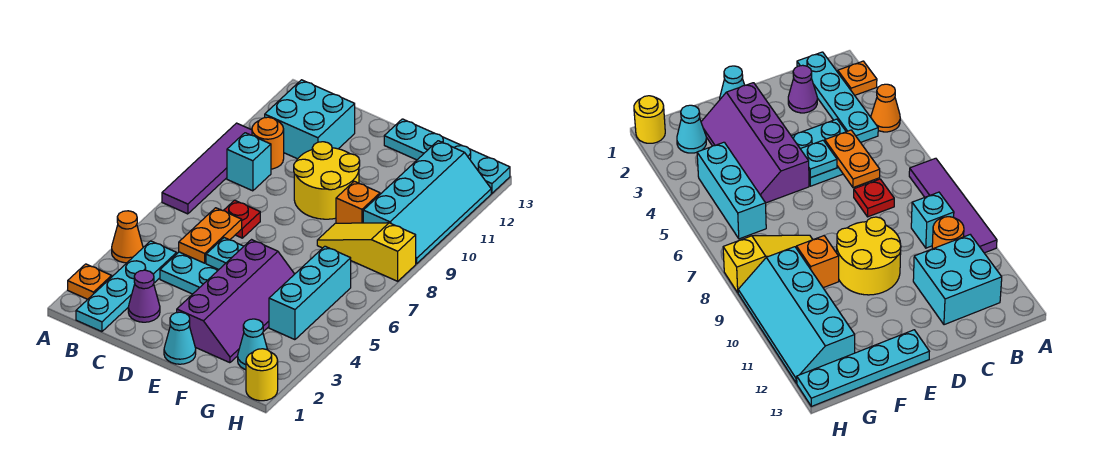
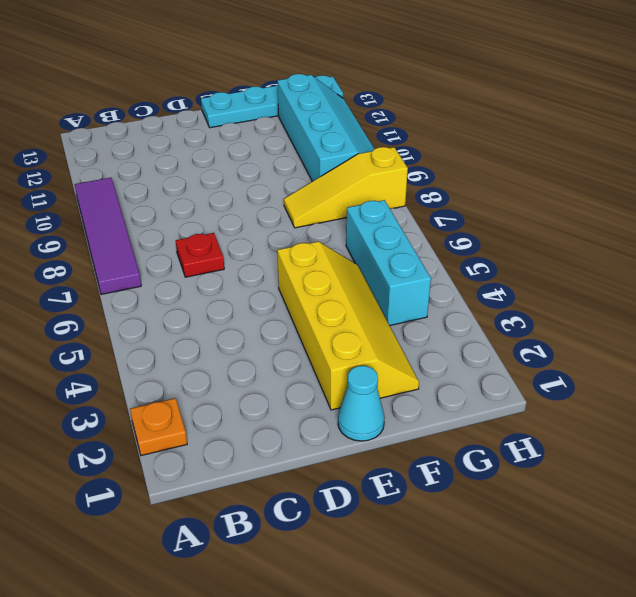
yellow 2x4 slope [277,241,419,410] -> purple 2x4 slope [177,240,294,363]
none -> orange 1x1 cone [112,211,143,263]
none -> cyan 1x4 plate [76,241,177,332]
none -> cyan 1x1 brick [227,133,271,191]

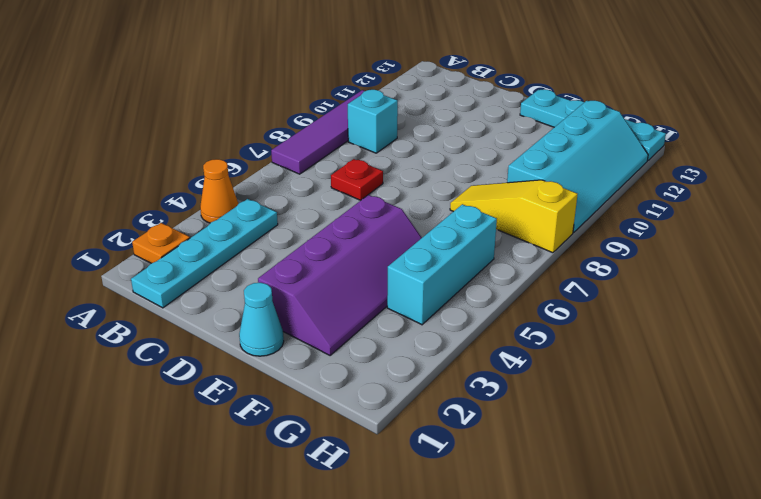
none -> orange 1x1 round brick [252,117,284,169]
none -> cyan 2x2 brick [265,80,355,159]
none -> purple 1x1 cone [128,270,160,322]

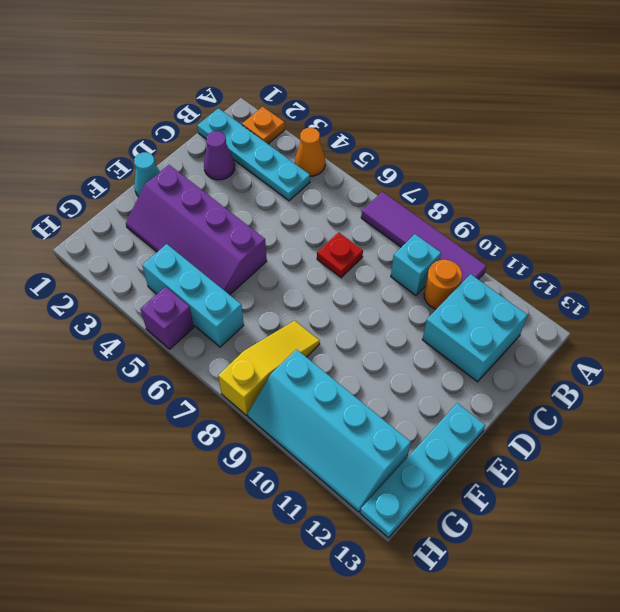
purple 1x1 brick [140,287,194,349] -> none
none -> cyan 2x2 plate [160,252,218,294]
none -> yellow 2x2 round brick [294,142,360,219]
none -> orange 1x1 brick [336,181,380,223]

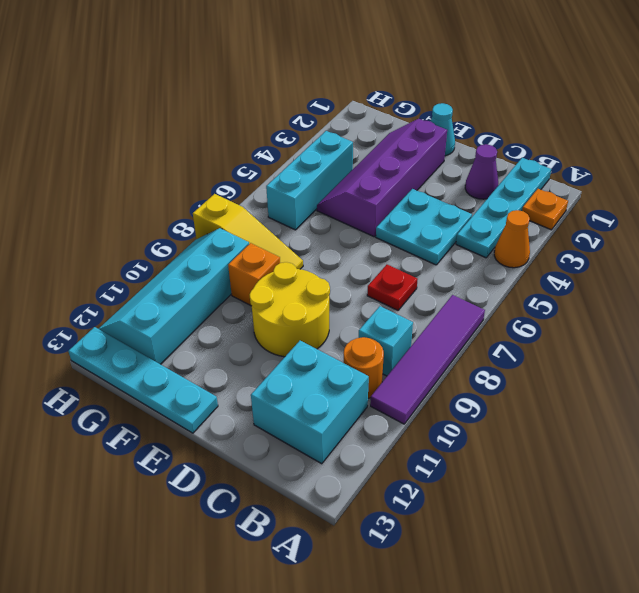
none -> cyan 1x1 cone [238,319,267,370]
none -> yellow 1x1 round brick [246,349,278,401]
none -> orange 1x2 plate [179,208,242,263]

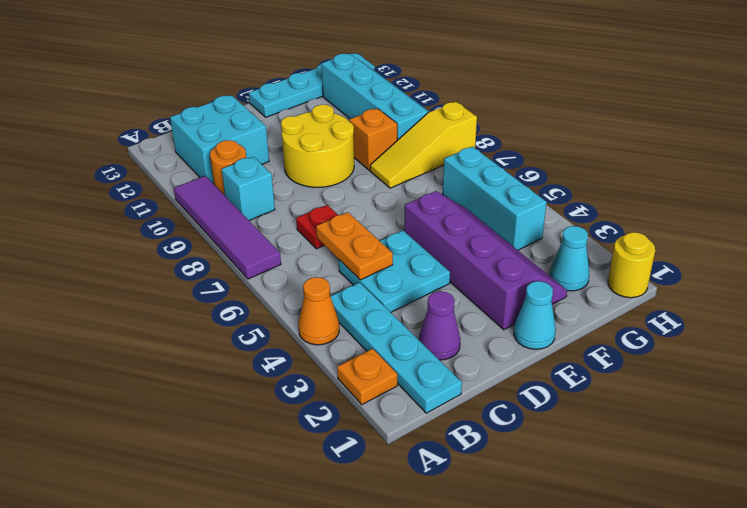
none -> cyan 1x1 plate [206,238,244,270]

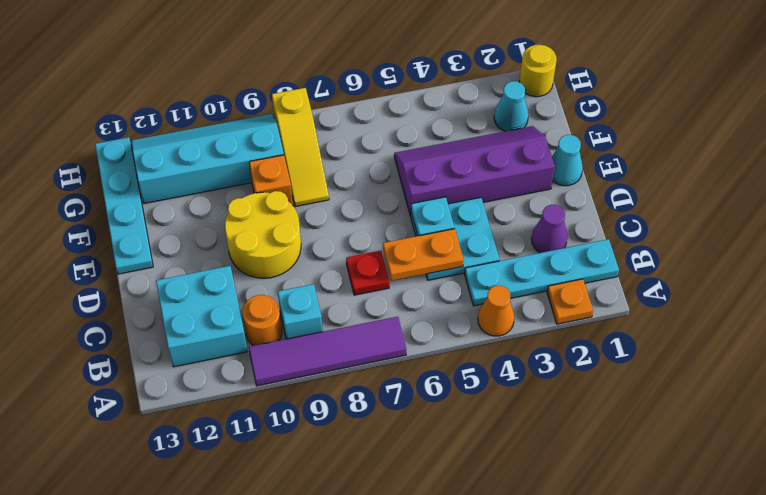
none -> cyan 1x3 brick [269,246,351,340]

